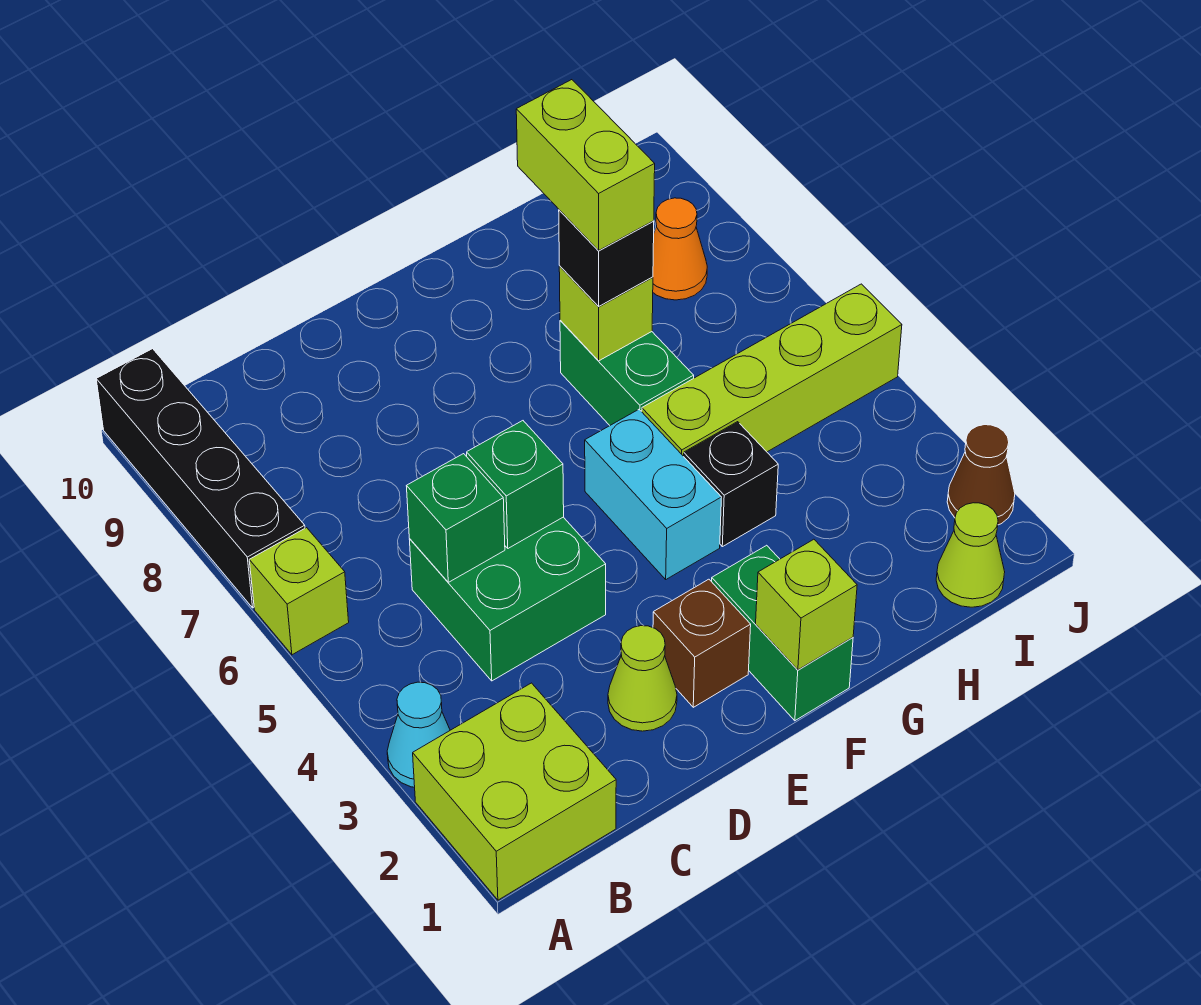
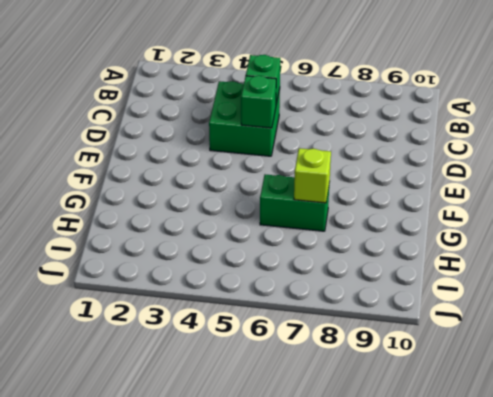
none -> lime 2x2 brick [413,683,616,900]
none -> cyan 1x1 cone [387,682,450,787]
none -> lime 1x1 brick [249,528,349,655]

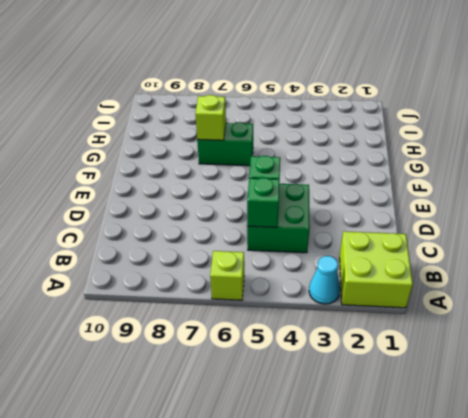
none -> black 1x4 brick [96,349,305,608]
none -> lime 1x1 cone [608,626,677,731]
none -> brown 1x1 brick [653,579,751,707]

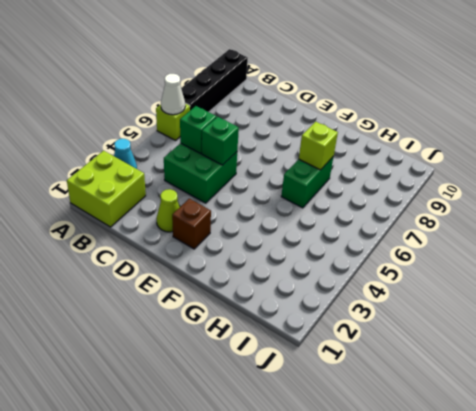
white 1x1 cone [161,74,185,115] -> none
none -> green 1x2 brick [712,545,853,721]
none -> cyan 1x2 brick [585,410,721,579]
none -> black 1x1 brick [684,422,778,547]

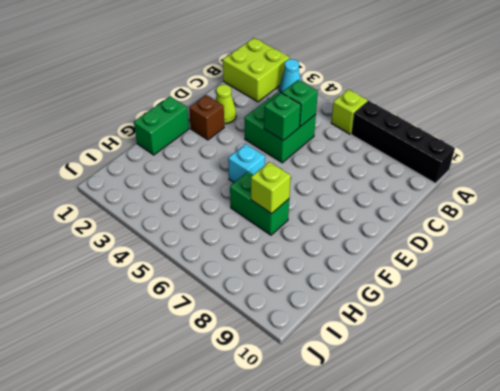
green 1x2 brick [134,96,189,155] -> green 1x2 brick turned to [712,545,853,721]
cyan 1x1 brick [228,144,265,182] -> cyan 1x2 brick [585,410,721,579]
none -> black 1x1 brick [684,422,778,547]
none -> lime 1x4 brick [642,284,902,456]
none -> lime 1x1 cone [936,503,1005,607]

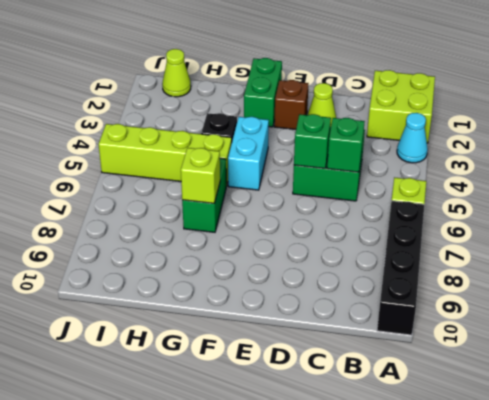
none -> orange 1x1 cone [653,198,707,300]
none -> brown 1x1 cone [947,425,1015,525]
none -> lime 1x1 brick [756,539,857,670]

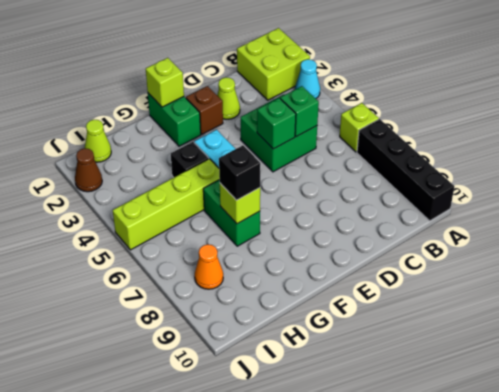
none -> lime 1x2 brick [516,80,655,250]

